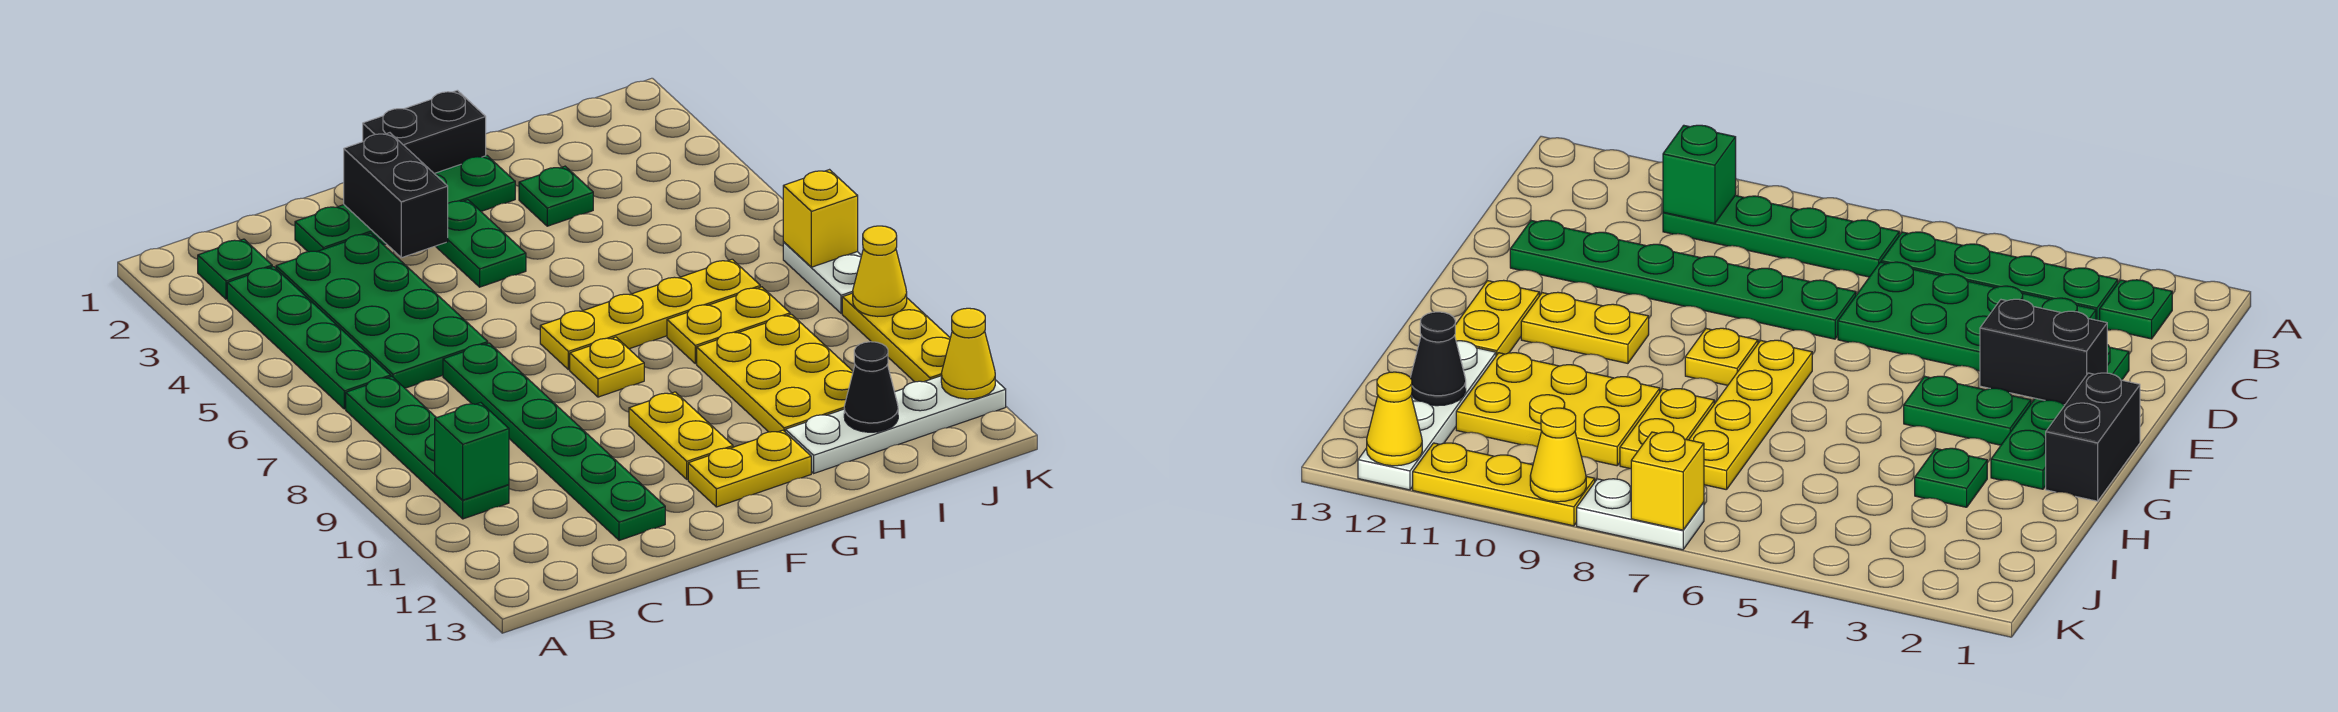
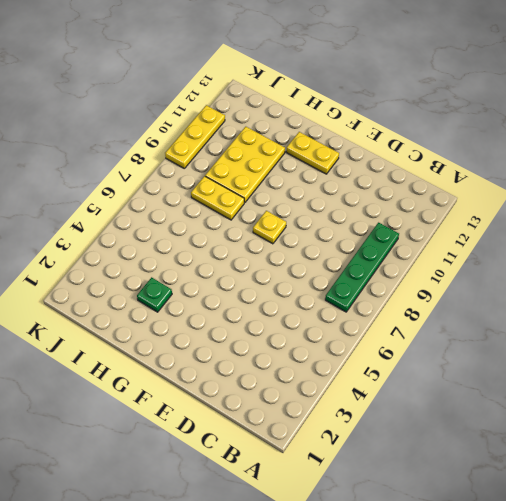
none -> green 1x1 plate [198,239,272,299]
none -> green 1x4 plate [227,267,391,409]
none -> green 2x4 plate [276,233,488,388]

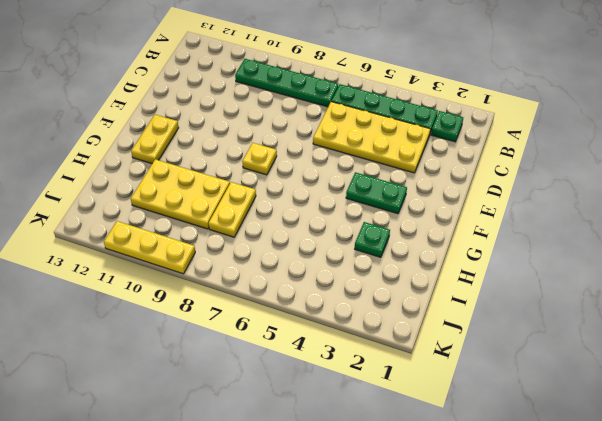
yellow 2x4 plate [313,102,430,173] -> green 2x4 plate [276,233,488,388]
none -> green 1x4 plate [295,156,515,252]
none -> green 1x6 plate [443,343,665,540]
none -> black 1x2 brick [363,90,486,173]

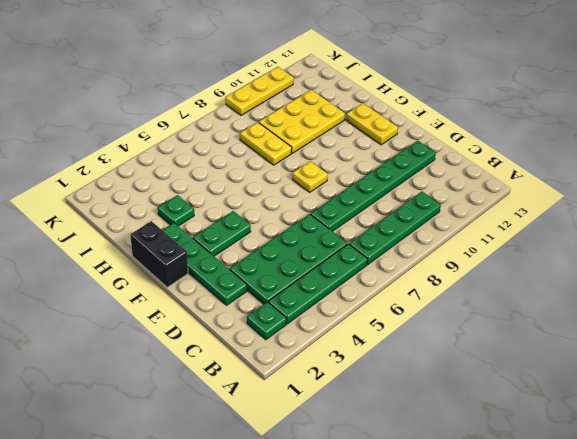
none -> yellow 1x4 plate [540,259,760,370]
none -> yellow 1x2 plate [629,392,733,479]
none -> white 1x4 plate [785,376,1006,473]

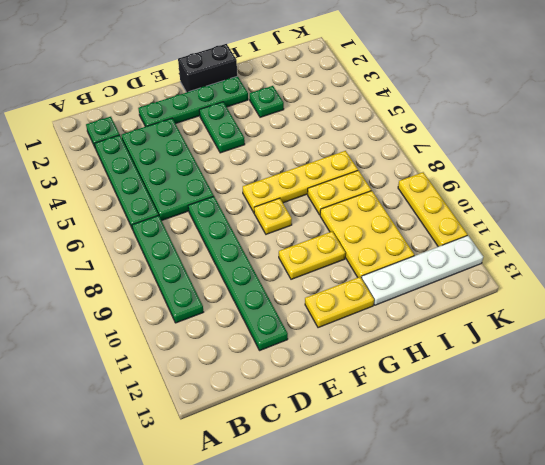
yellow 1x2 plate [279,231,345,279] -> yellow 1x2 plate turned to [629,392,733,479]
none -> white 1x2 plate [783,242,862,313]
none -> green 1x1 brick [435,403,509,500]
none -> black 1x2 brick [344,133,448,258]

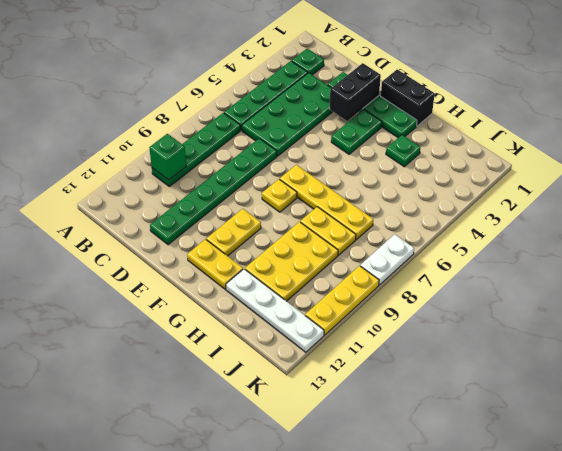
none -> black 1x1 cone [844,342,898,432]
none -> yellow 1x1 brick [783,170,858,267]
none -> yellow 1x1 cone [853,226,907,317]

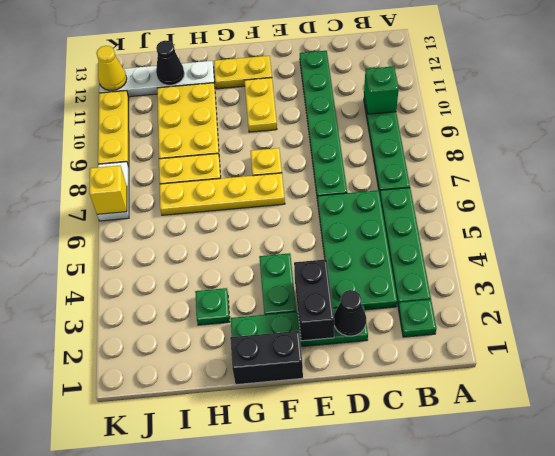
black 1x1 cone [334,290,366,336] -> none
none -> yellow 1x1 cone [853,226,907,317]

